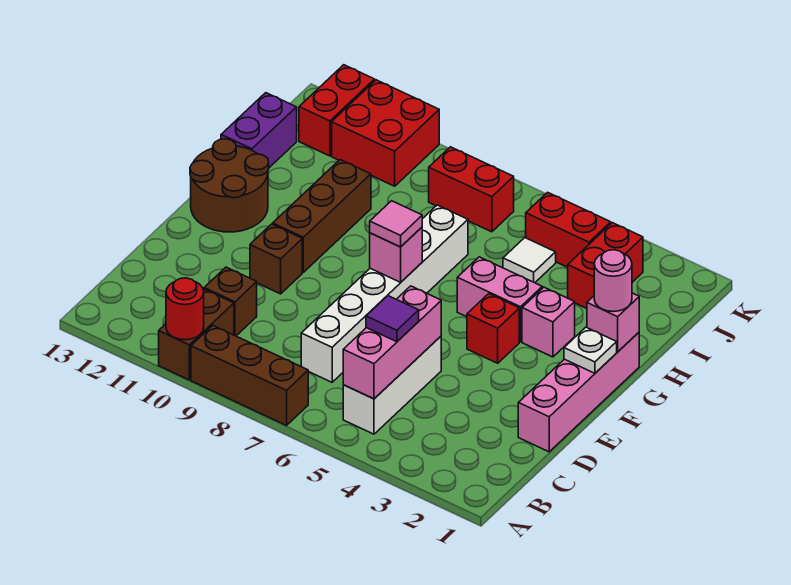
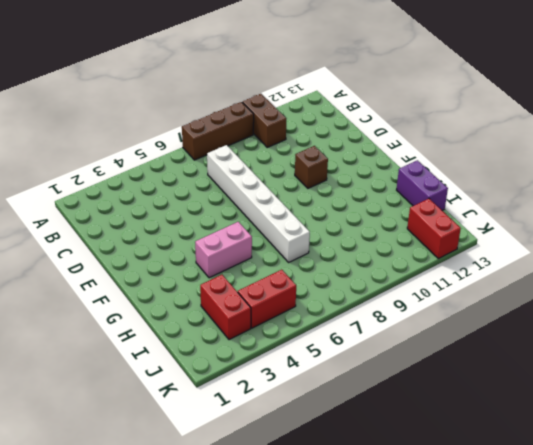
none -> white 1x3 brick [343,336,441,434]
none -> brown 1x1 brick [204,267,257,336]
none -> pink 1x4 brick [518,332,639,452]

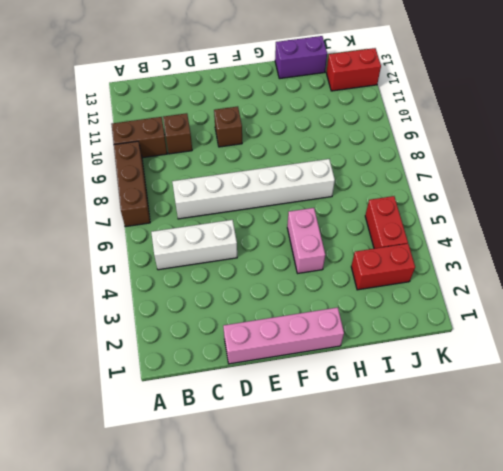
none -> red 1x1 brick [467,294,519,363]
none -> brown 1x3 brick [273,160,371,272]
none -> brown 2x2 round brick [190,139,269,232]

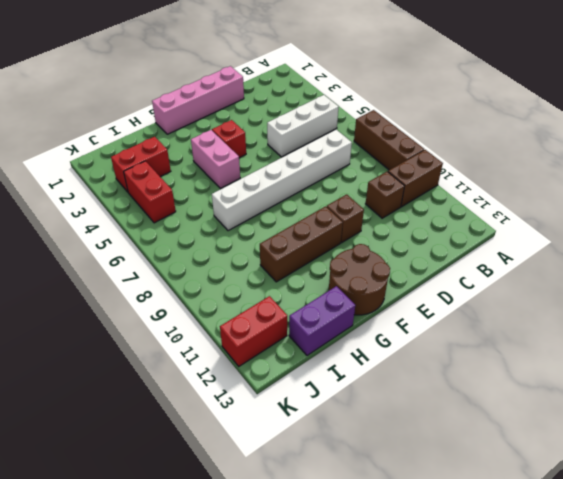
none -> pink 1x1 brick [522,287,575,357]
none -> white 1x1 tile [503,238,556,283]
none -> red 1x2 brick [429,147,514,232]

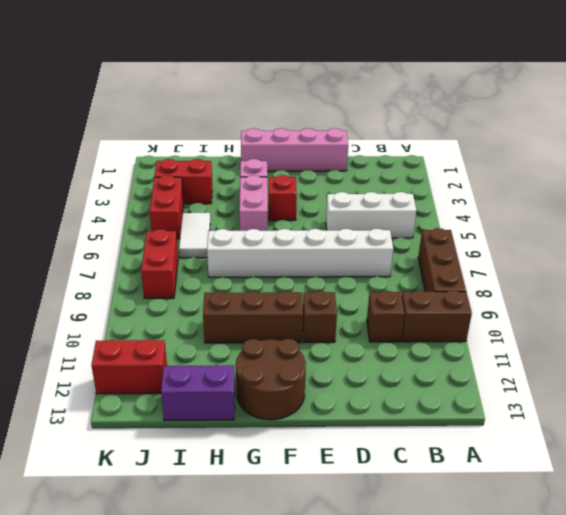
white 1x2 tile [179,213,210,258] -> white 1x1 tile [503,238,556,283]
none -> red 2x2 brick [332,80,439,186]
none -> red 1x1 round brick [166,278,204,340]
none -> pink 1x3 brick [343,286,441,399]

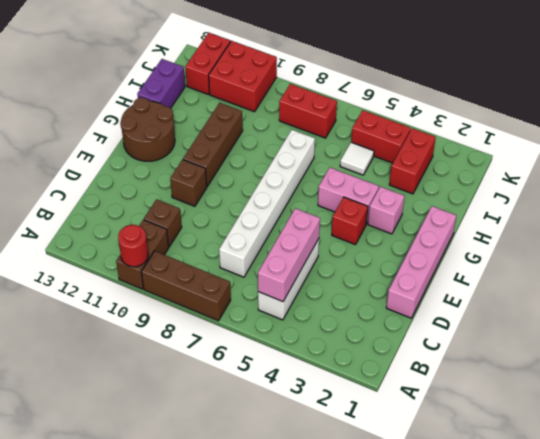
none -> white 1x1 plate [564,327,617,373]
none -> pink 1x1 brick [370,227,422,282]
none -> pink 1x1 brick [587,293,639,352]

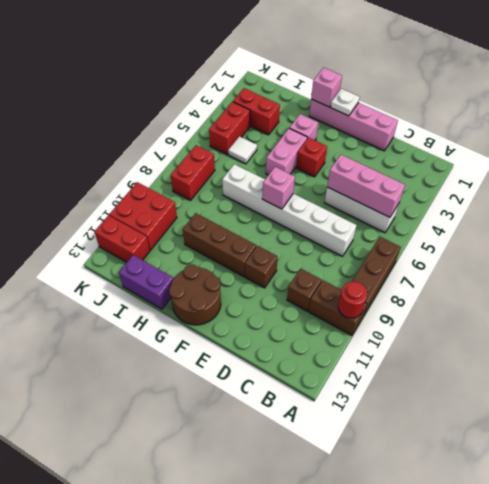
none -> purple 1x1 tile [366,296,419,342]
none -> pink 1x1 tile [370,201,422,247]
none -> pink 1x1 round brick [594,250,632,312]

